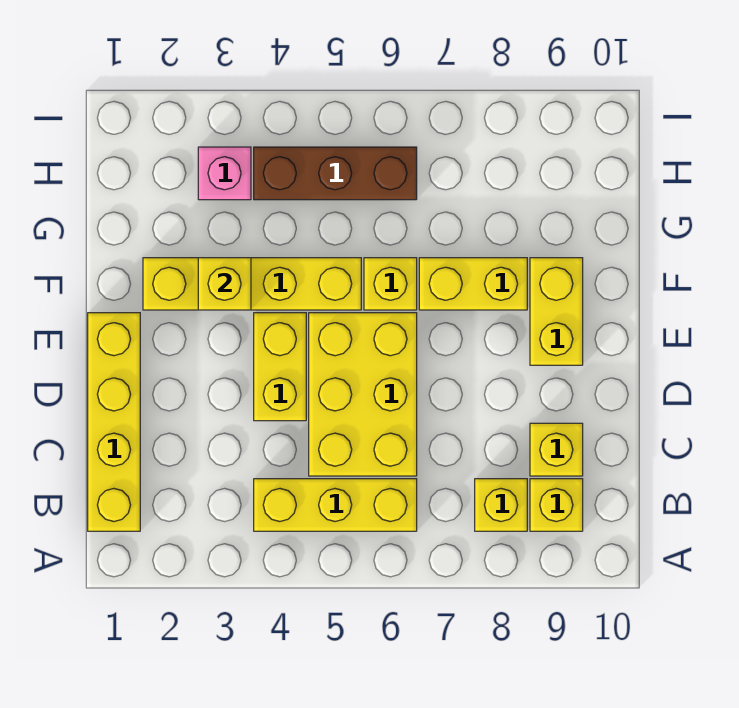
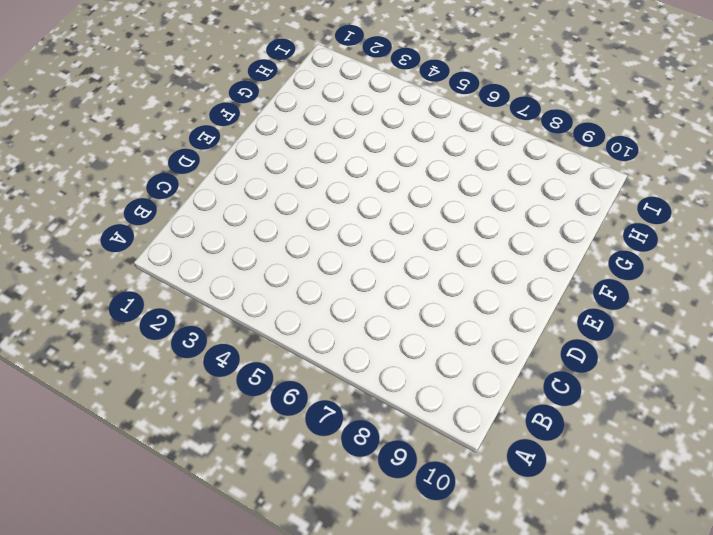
none -> yellow 1x4 brick [88,313,140,531]
none -> yellow 1x3 brick [254,479,417,531]
none -> yellow 1x1 brick [475,479,527,531]

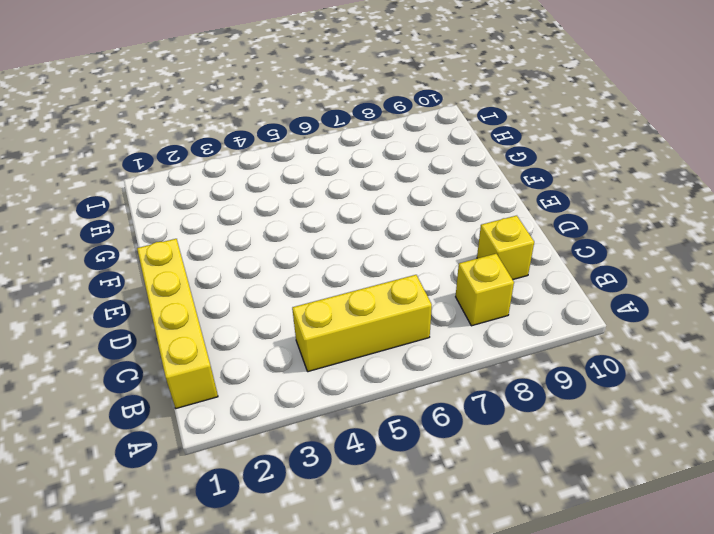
none -> yellow 1x1 brick [530,479,583,531]
none -> yellow 2x3 brick [309,313,417,476]
none -> yellow 1x2 brick [254,313,306,421]

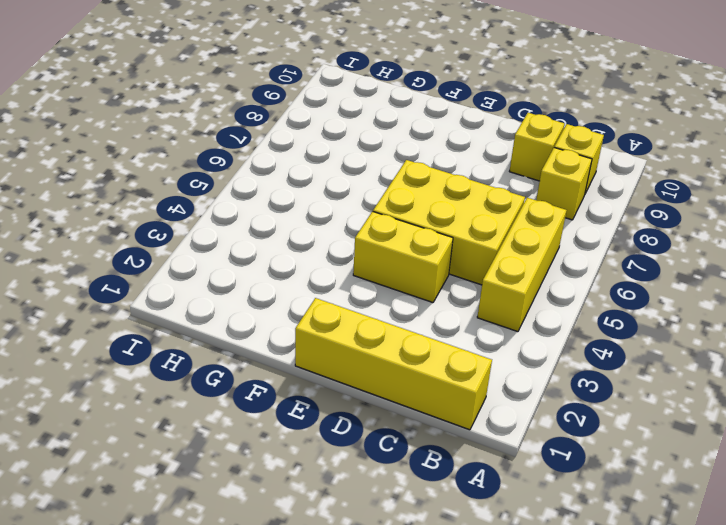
none -> yellow 1x2 brick [530,258,583,365]
none -> yellow 1x4 brick [143,258,361,310]
none -> yellow 1x1 brick [364,258,417,310]

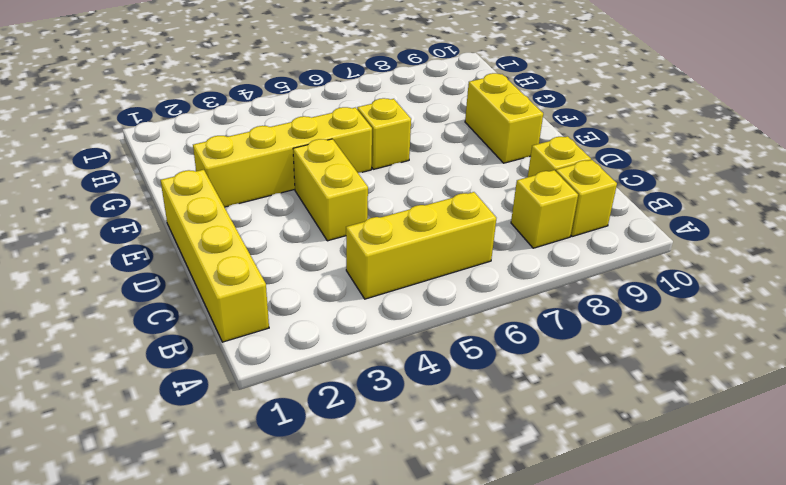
none -> yellow 2x3 brick [309,313,417,476]
none -> yellow 1x2 brick [419,258,527,310]
none -> pink 1x1 brick [198,147,251,200]

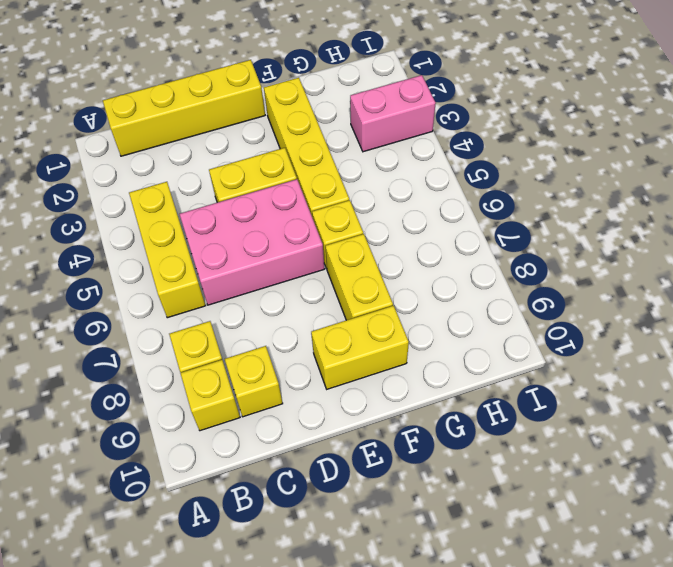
pink 2x3 brick [179,179,324,305] -> yellow 2x3 brick [309,313,417,476]
pink 1x2 brick [350,75,436,152] -> pink 1x1 brick [198,147,251,200]
none -> brown 1x3 brick [254,147,417,200]
none -> yellow 1x1 brick [198,258,251,310]

